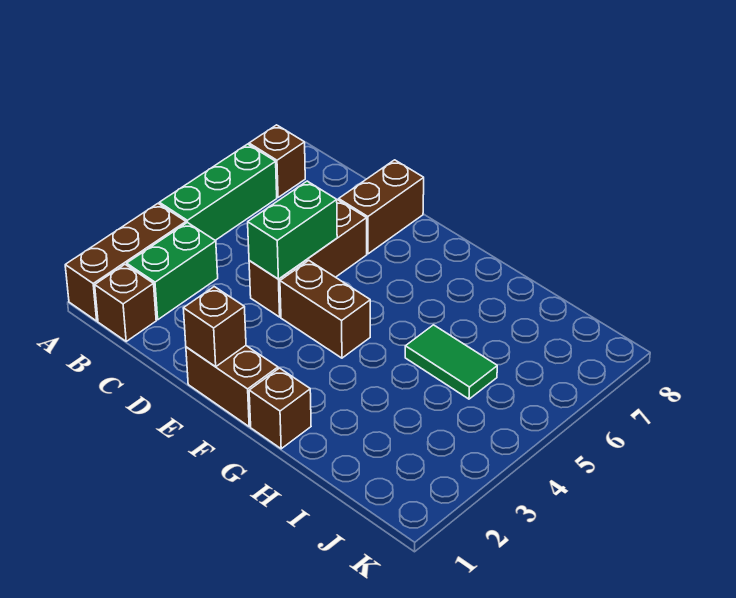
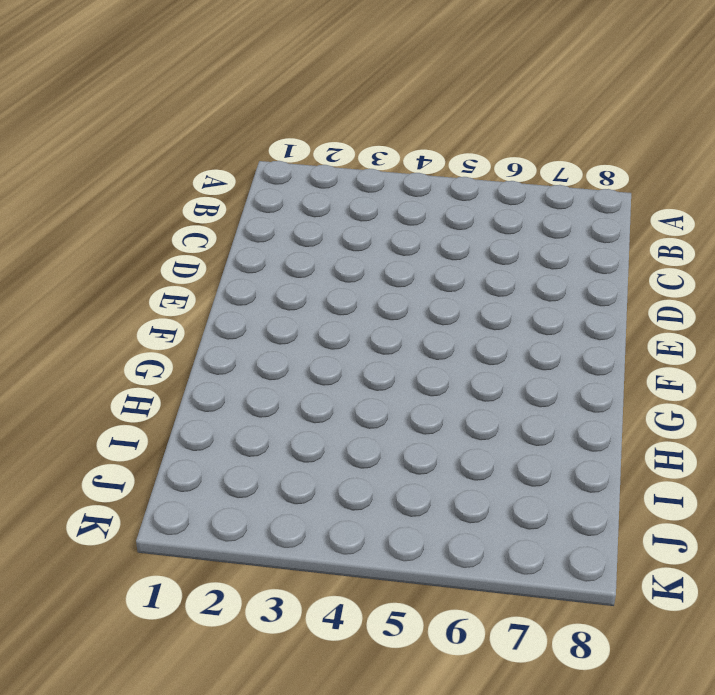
none -> brown 1x3 brick [65,204,186,321]
none -> green 1x3 brick [159,144,277,240]
none -> brown 1x1 brick [249,125,305,197]

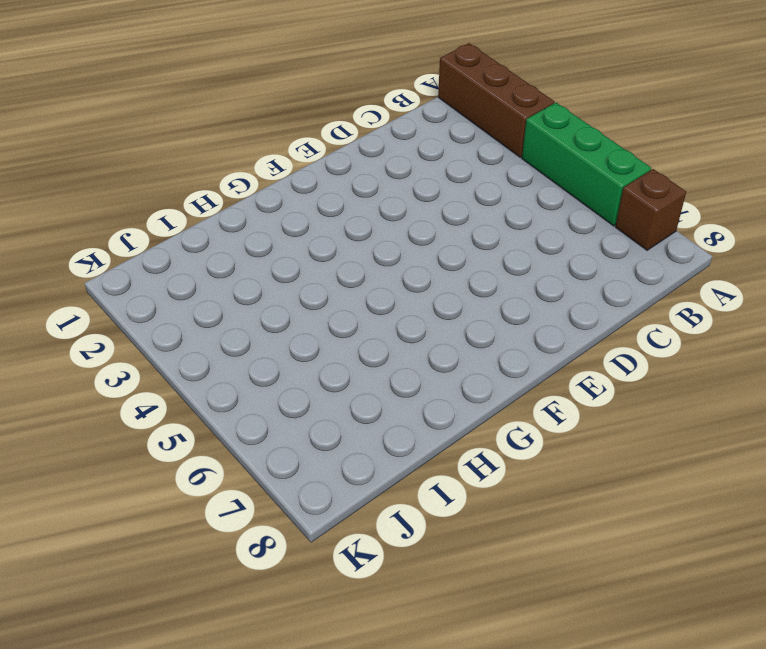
none -> brown 1x1 brick [95,265,156,341]
none -> green 1x2 brick [127,222,218,320]
none -> brown 1x3 brick [249,200,367,317]

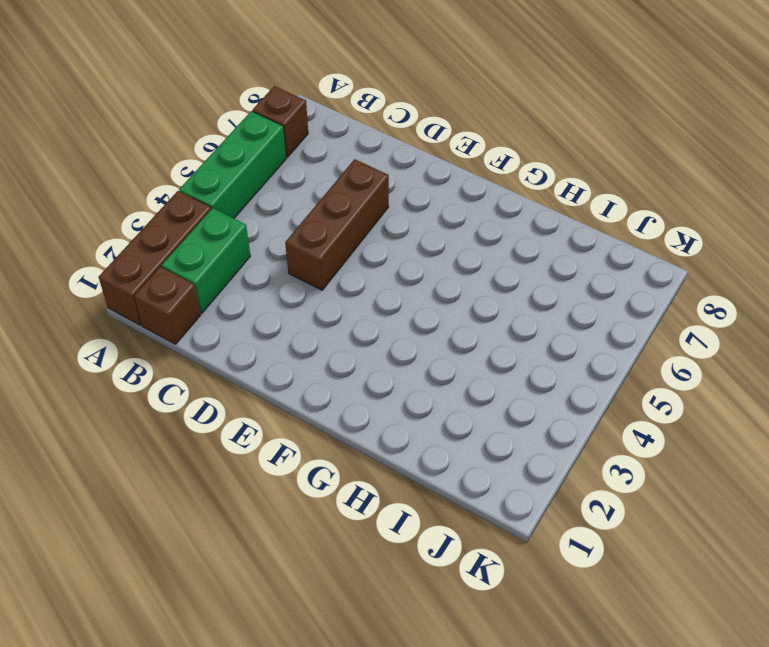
none -> brown 1x2 brick [339,160,424,254]
none -> brown 1x2 brick [186,346,278,426]
none -> brown 1x2 brick [280,261,370,358]

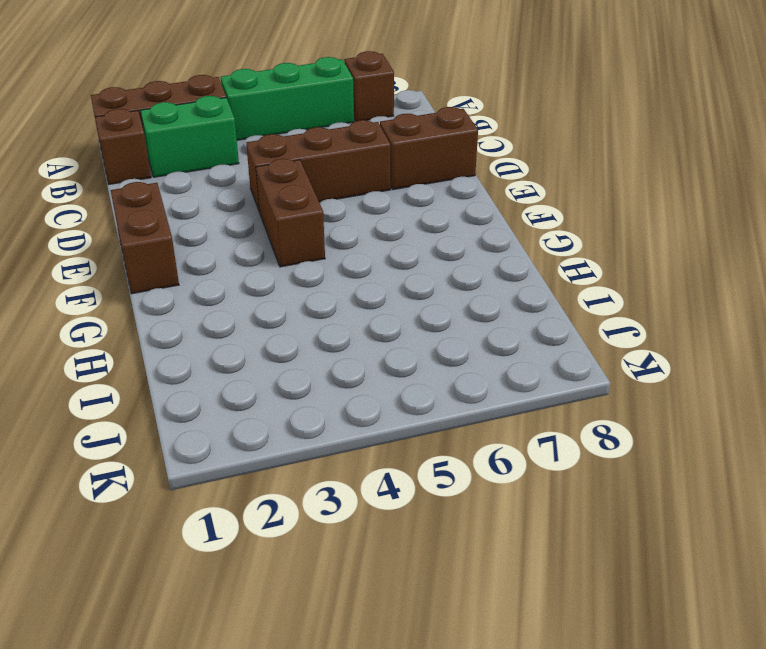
none -> brown 1x1 brick [249,368,311,449]
none -> green 1x2 tile [405,325,497,399]
none -> green 1x2 brick [248,181,337,279]

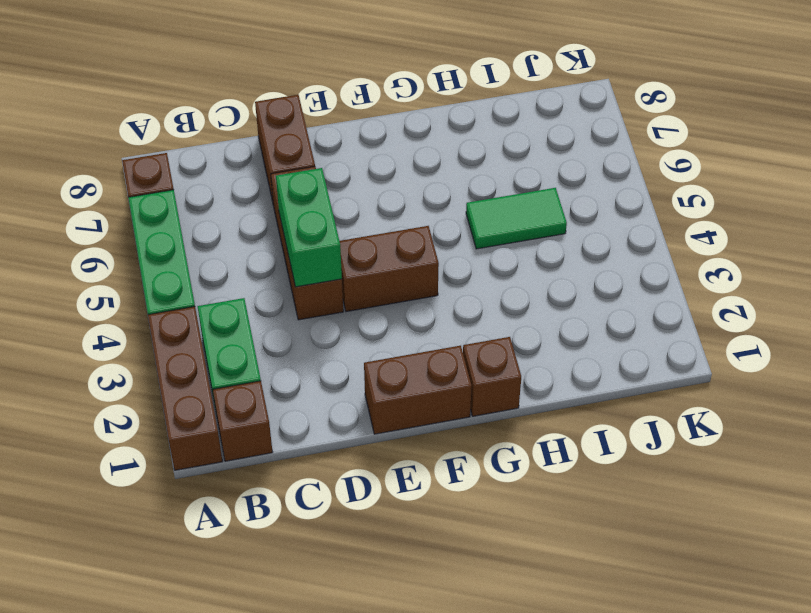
none -> brown 1x1 brick [183,287,246,367]

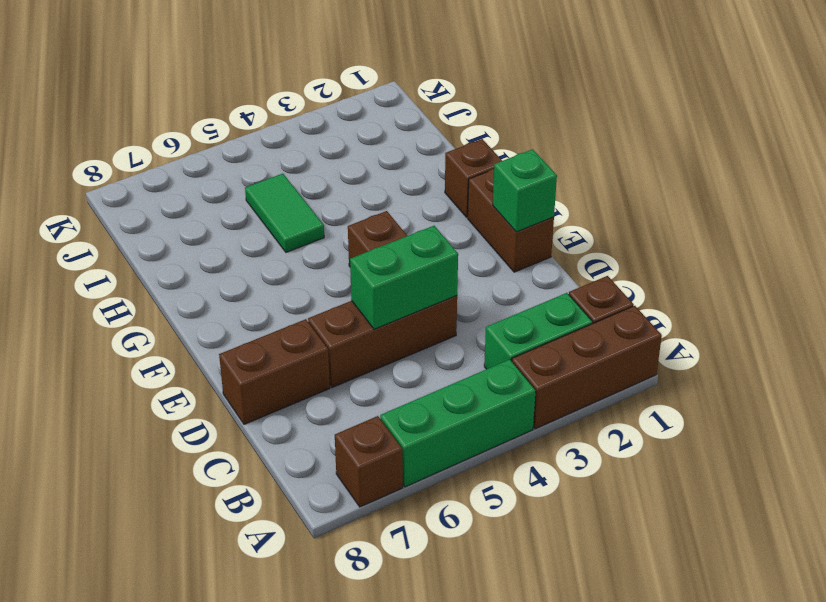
green 1x1 brick [493,149,557,232] -> brown 1x1 brick [183,287,246,367]

